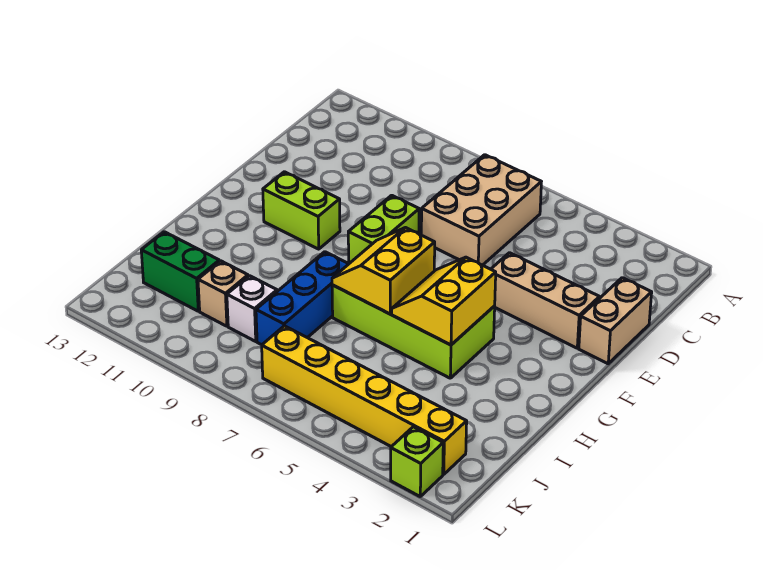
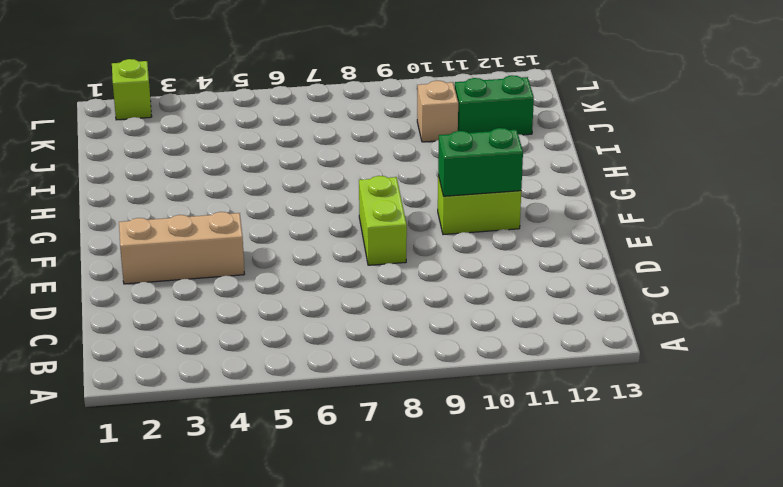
green 1x2 brick [438,128,523,196] -> none
none -> tan 2x3 brick [421,155,542,265]
none -> tan 1x2 brick [579,278,652,364]
none -> lime 2x4 brick [332,285,495,378]

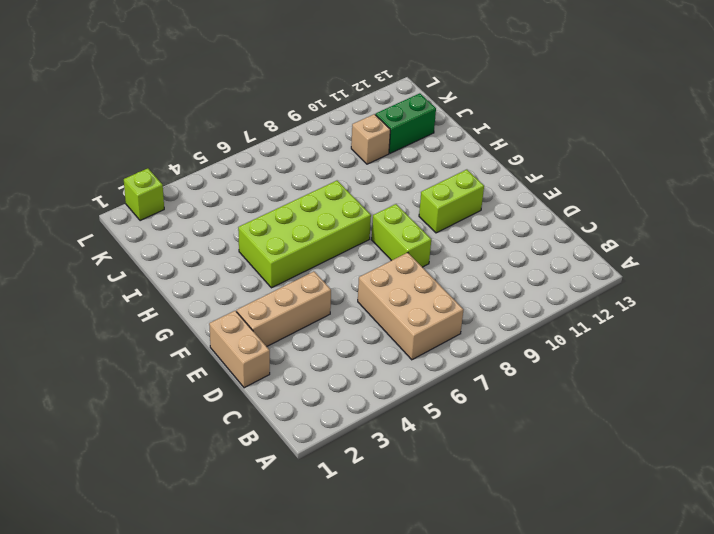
none -> blue 1x3 brick [256,252,349,345]
none -> white 1x1 brick [227,276,277,341]
none -> yellow 1x6 brick [262,326,467,474]

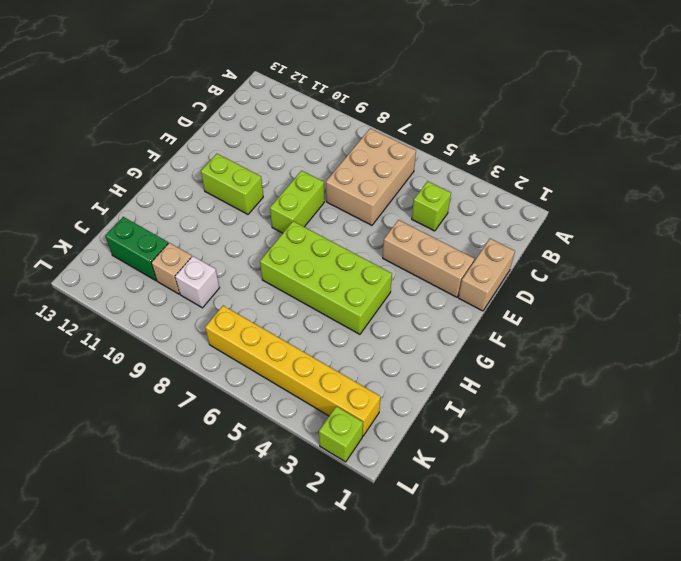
lime 1x1 brick [412,181,451,231] -> none
none -> blue 1x3 brick [256,252,349,345]
none -> yellow 2x2 slope [392,257,496,345]
none -> yellow 2x2 slope [332,228,435,314]

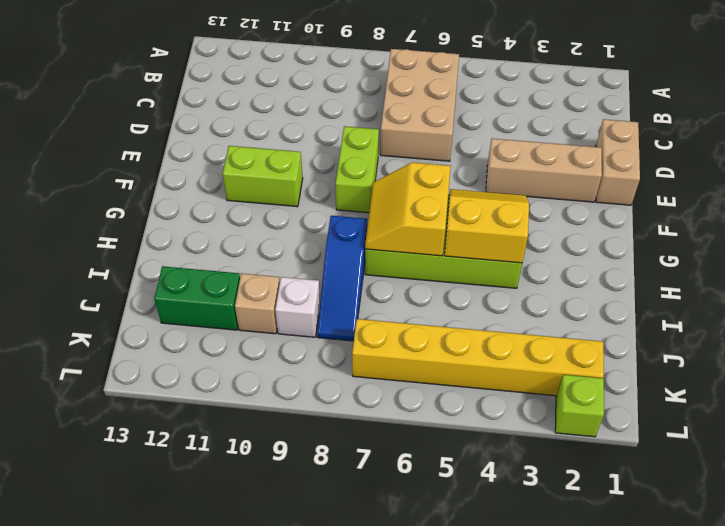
yellow 2x2 slope [445,189,529,263] -> yellow 2x2 slope turned to [392,257,496,345]
blue 1x3 slope [317,216,367,341] -> blue 1x3 brick [256,252,349,345]

